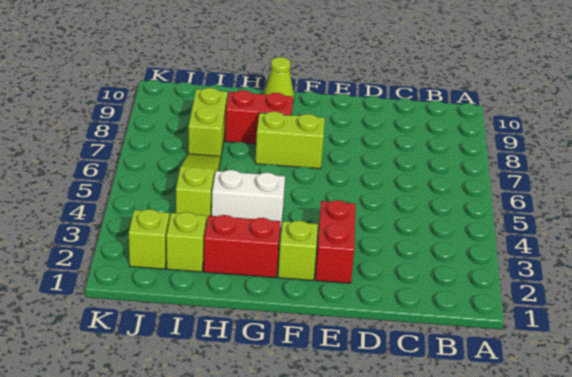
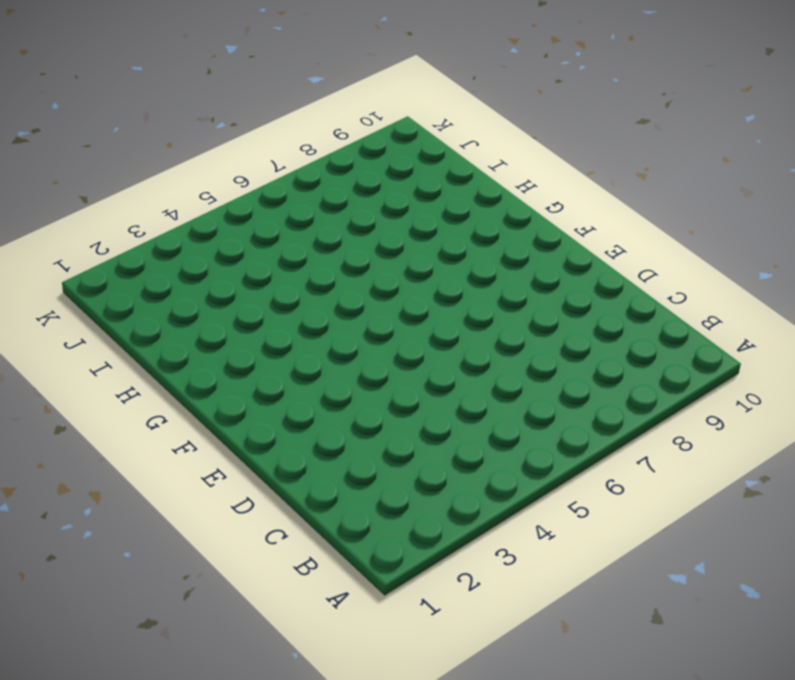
none -> red 1x2 brick [315,200,356,283]
none -> lime 1x1 brick [278,221,318,280]

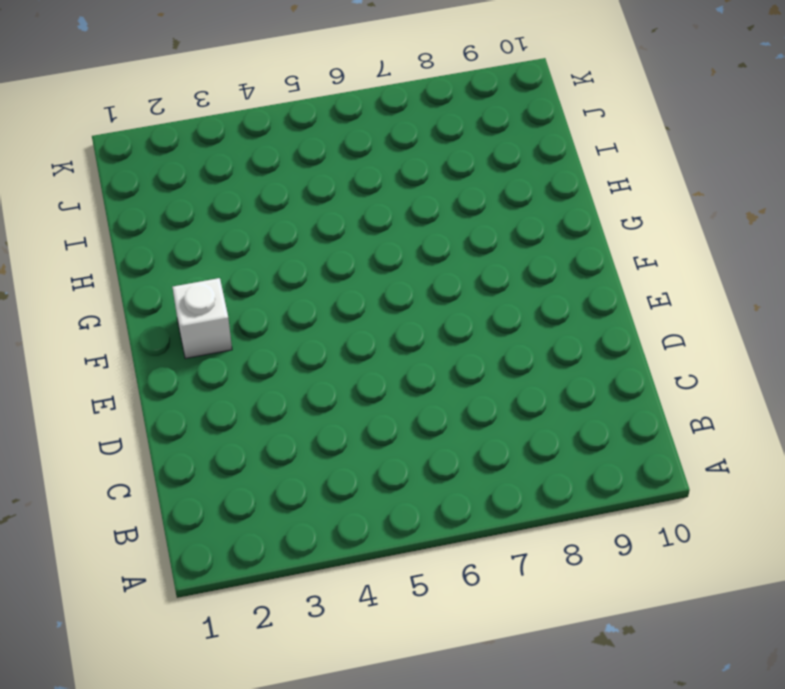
white 1x1 brick [172,278,232,359] -> lime 1x1 brick [278,221,318,280]
none -> red 1x2 brick [315,200,356,283]
none -> lime 1x2 brick [255,112,325,169]

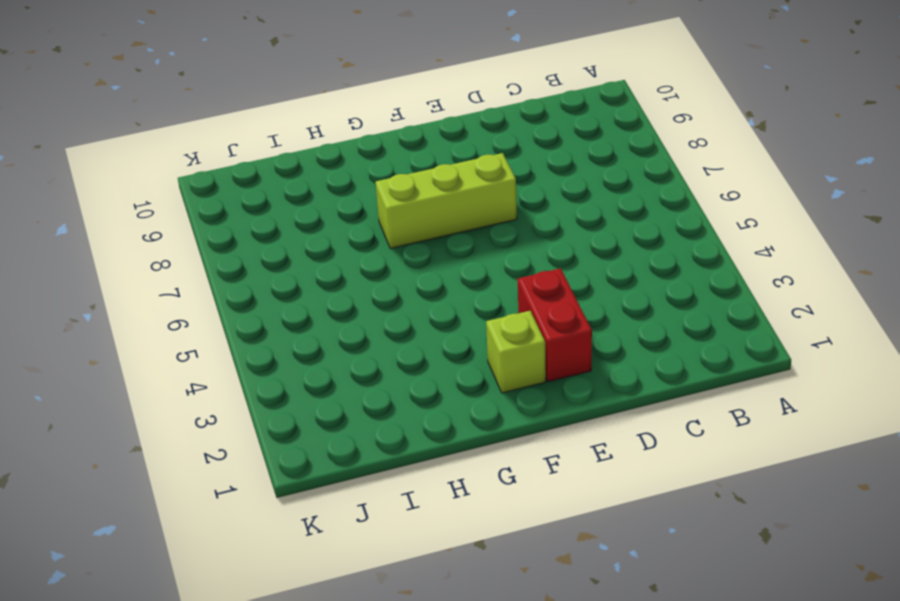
lime 1x3 brick [376,153,517,249] -> lime 1x2 brick [255,112,325,169]
none -> red 1x2 brick [204,215,281,278]
none -> white 1x2 brick [212,170,285,230]

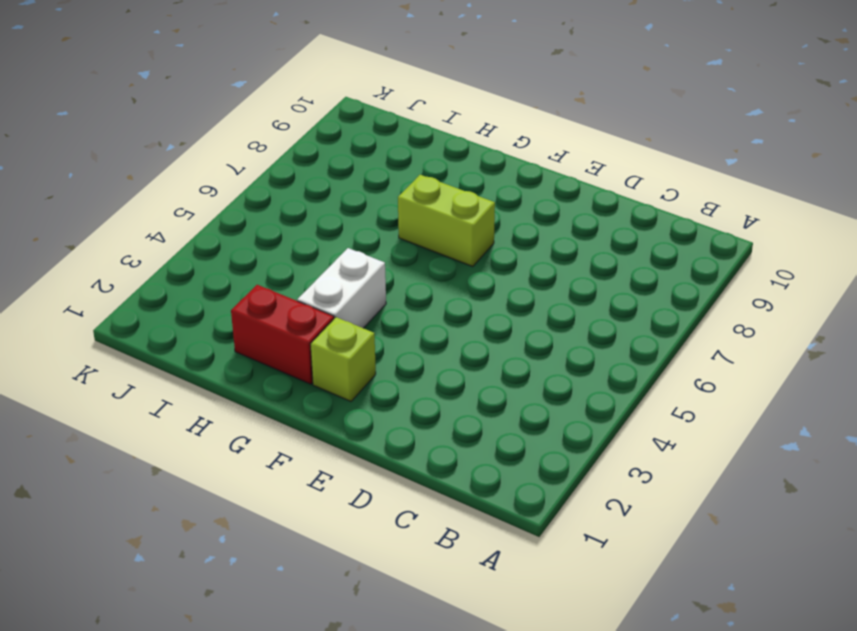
white 1x2 brick [297,248,386,328] -> white 1x2 brick turned to [212,170,285,230]
none -> red 1x2 brick [315,200,356,283]
none -> red 1x2 brick [225,90,293,144]

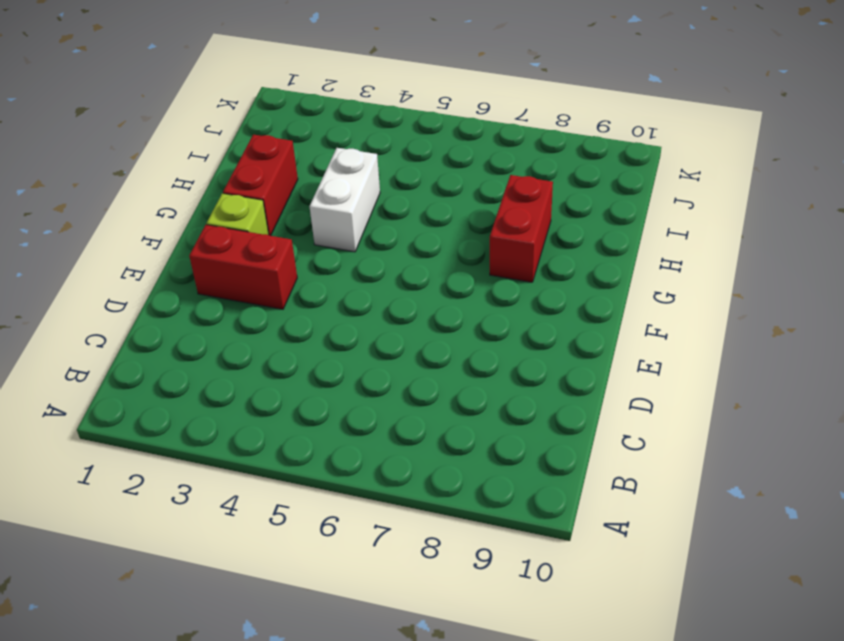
none -> lime 1x2 brick [255,112,325,169]
none -> lime 1x1 cone [264,57,294,102]

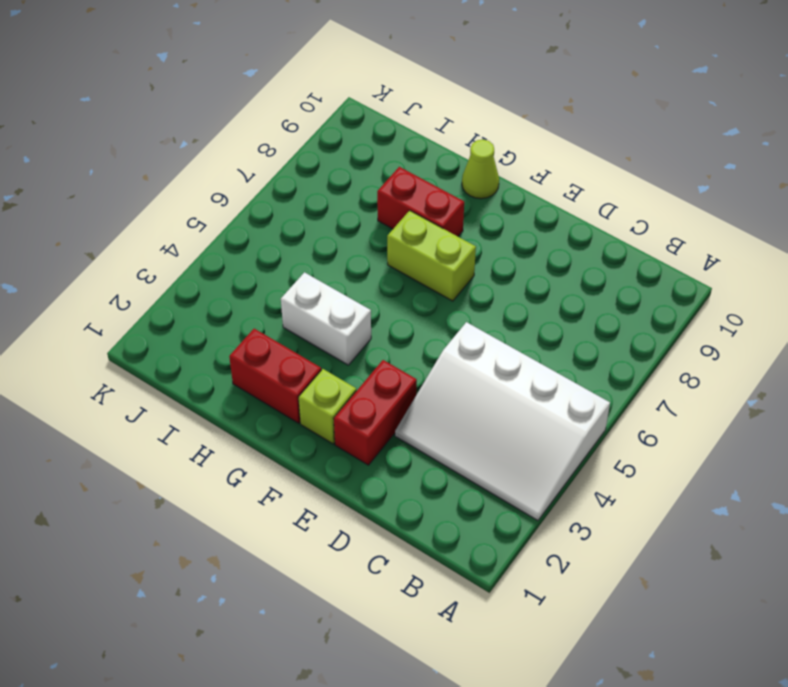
white 3x4 slope [395,322,610,521] -> none
none -> lime 1x1 brick [166,212,206,272]
none -> lime 1x3 slope [176,154,220,224]

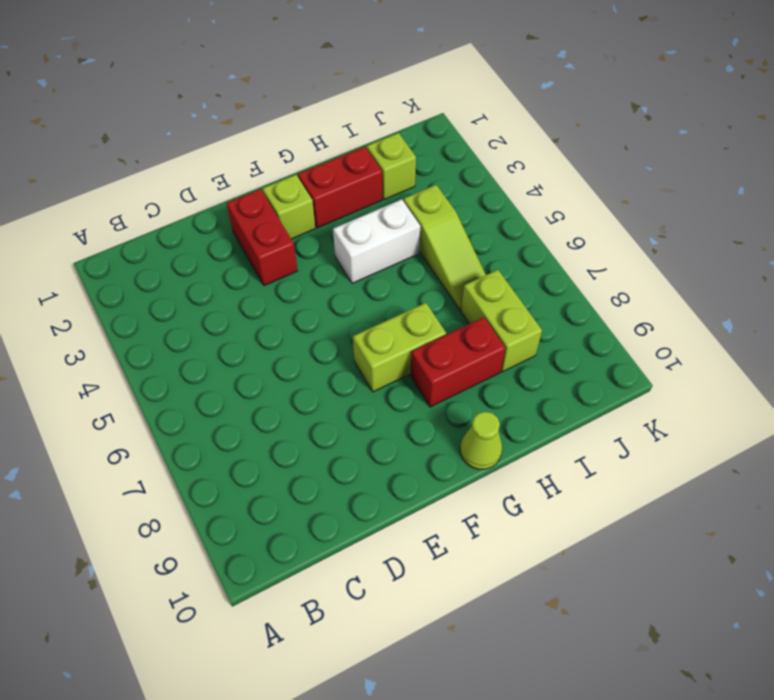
none -> lime 1x1 brick [129,209,169,269]

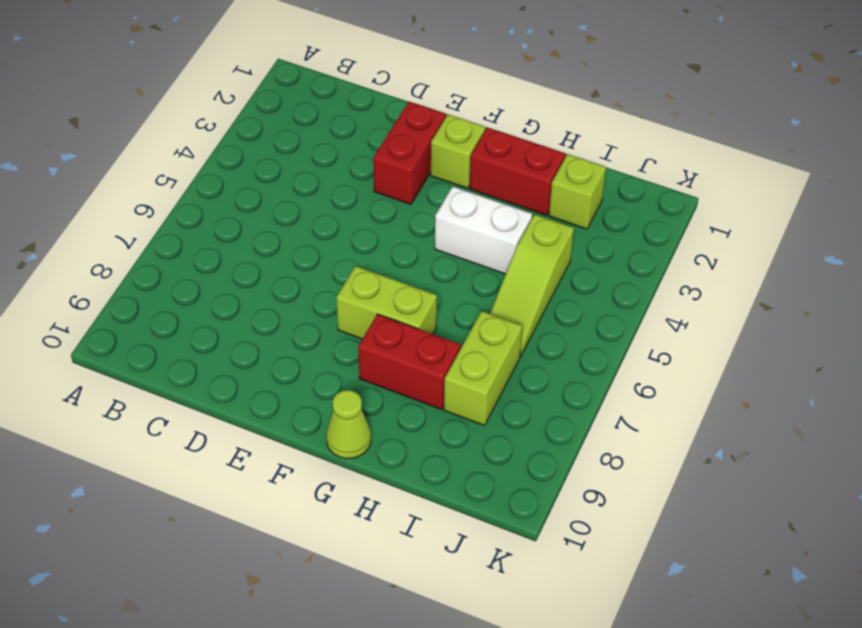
none -> lime 1x1 brick [129,209,169,269]

